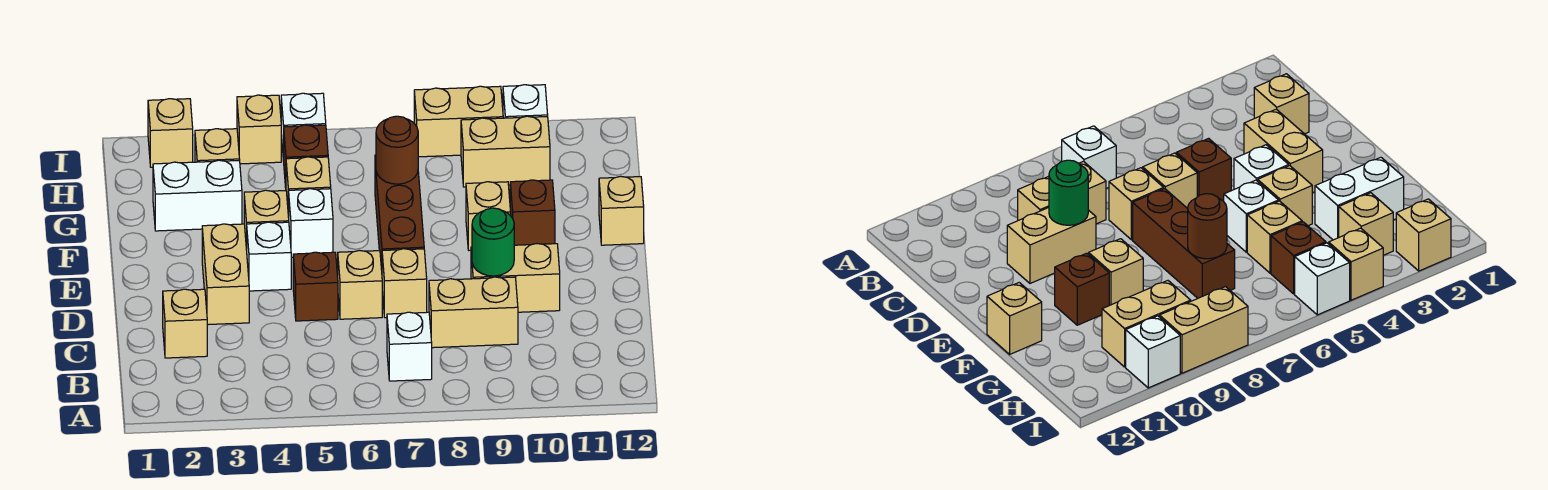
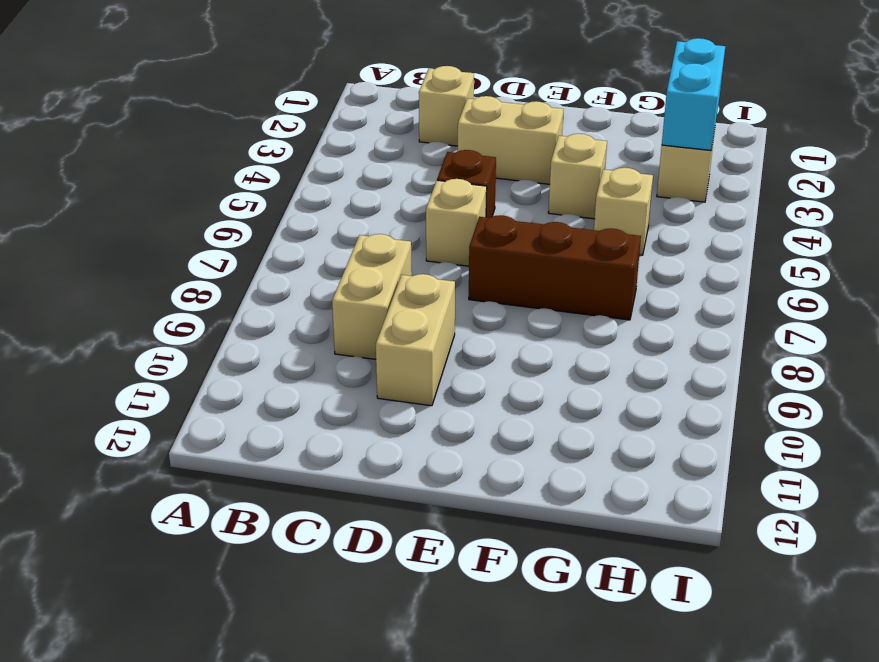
cyan 1x2 brick [662,38,725,150] -> none
none -> white 1x1 brick [387,312,432,381]
none -> tan 1x1 brick [382,249,427,318]
none -> white 1x1 brick [247,222,291,291]

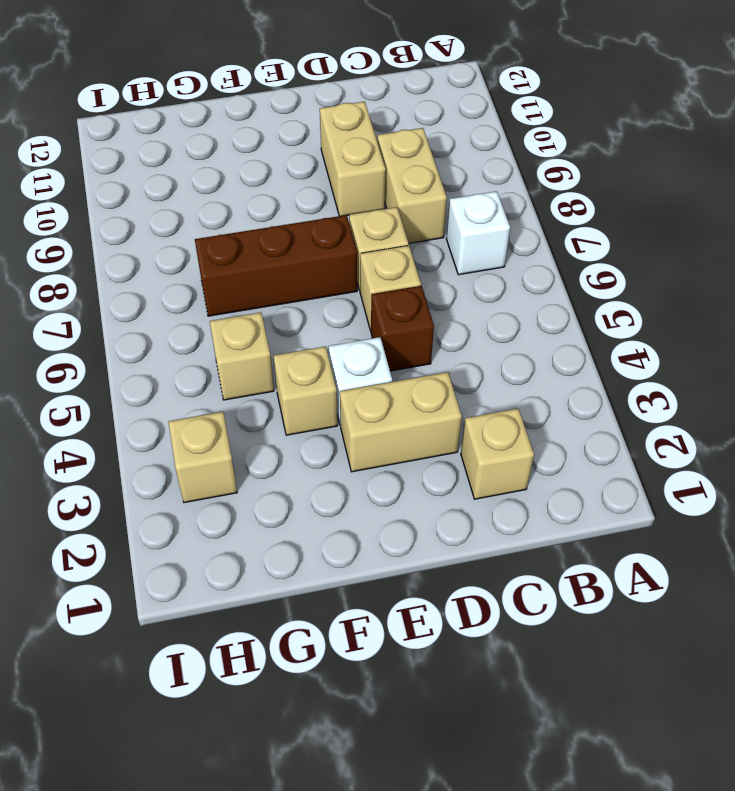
none -> white 1x1 brick [289,189,333,257]
none -> tan 1x1 brick [466,182,511,250]
none -> brown 1x1 brick [510,180,555,245]

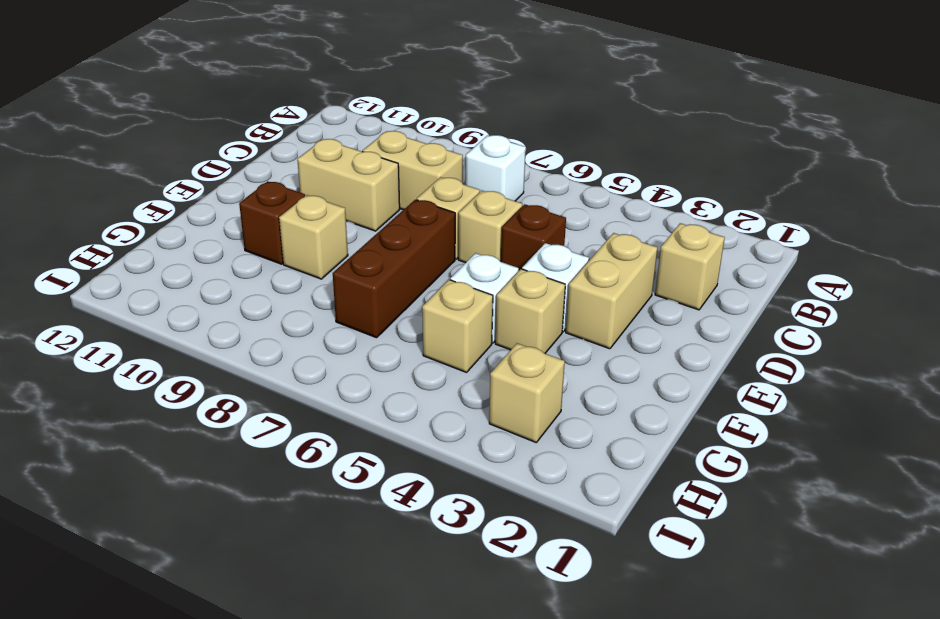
none -> tan 1x1 brick [599,176,644,245]
none -> white 1x2 brick [153,160,242,231]
none -> brown 1x1 brick [284,125,328,188]

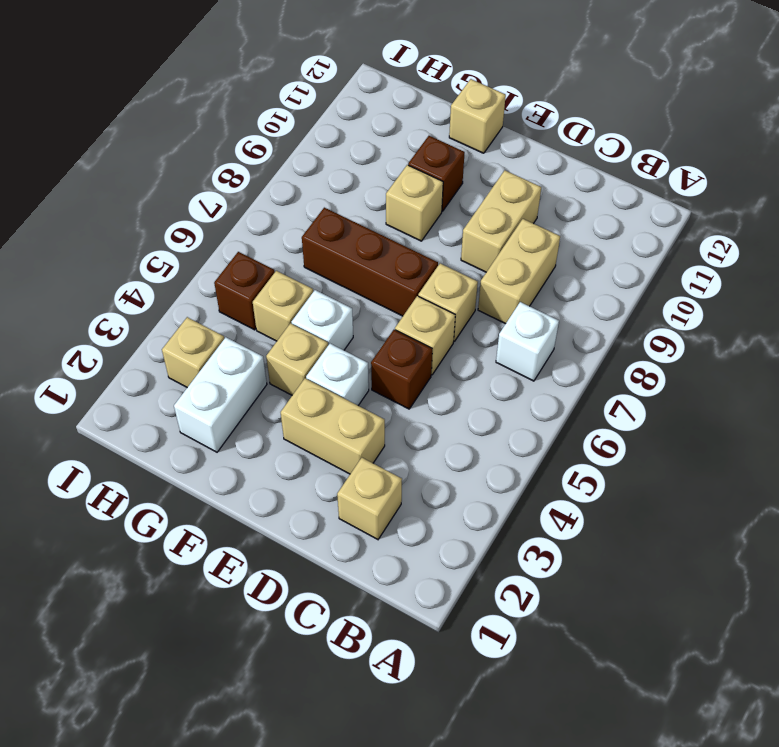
none -> tan 1x2 brick [461,116,550,187]
none -> tan 1x1 brick [148,99,193,167]
none -> tan 1x1 brick [237,95,281,164]

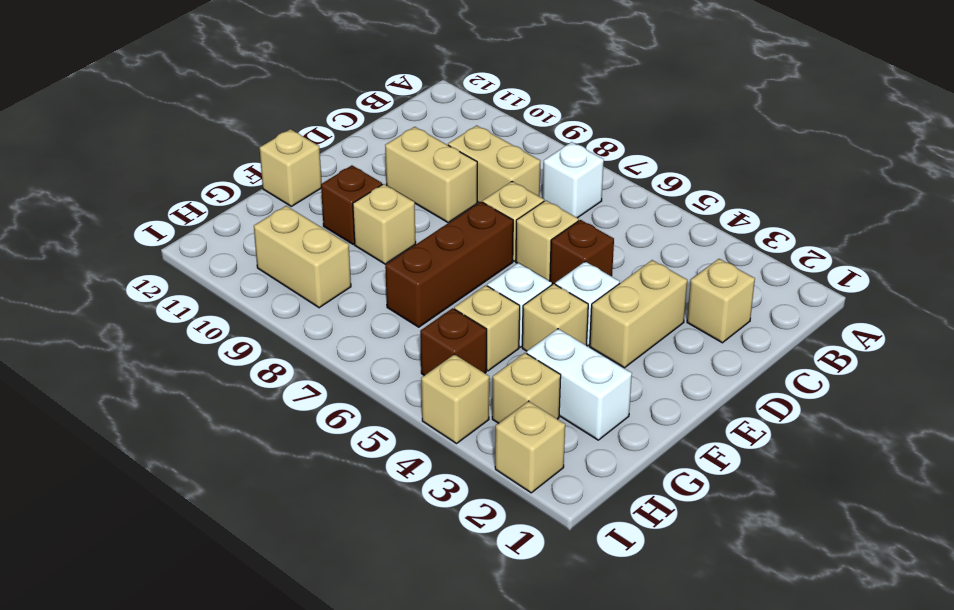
none -> white 1x1 brick [281,93,326,161]
none -> tan 1x2 brick [414,86,503,157]
none -> white 1x1 brick [503,85,548,118]

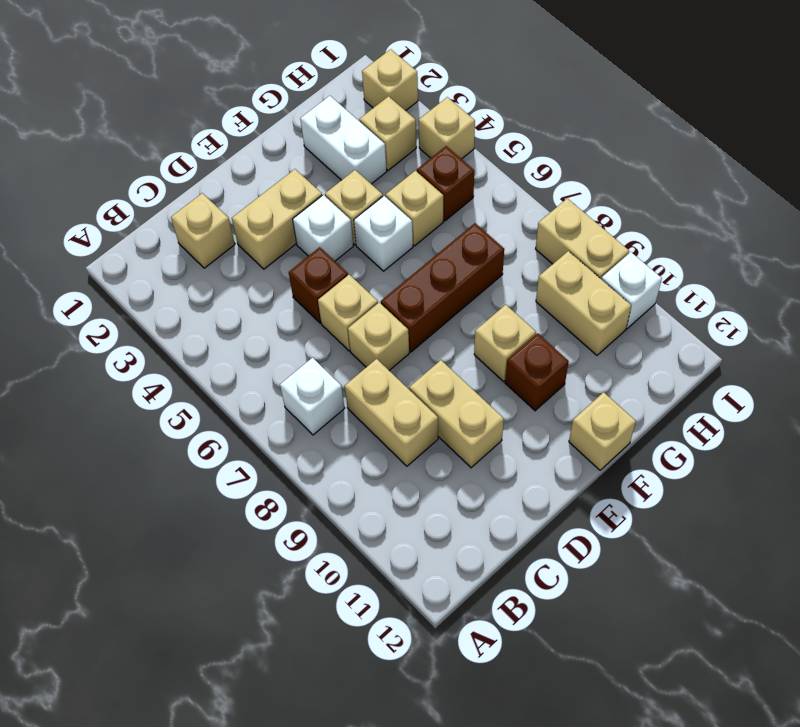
none -> white 1x1 brick [281,93,326,161]
none -> green 1x1 round brick [472,208,514,276]
none -> brown 1x1 round brick [376,116,418,184]

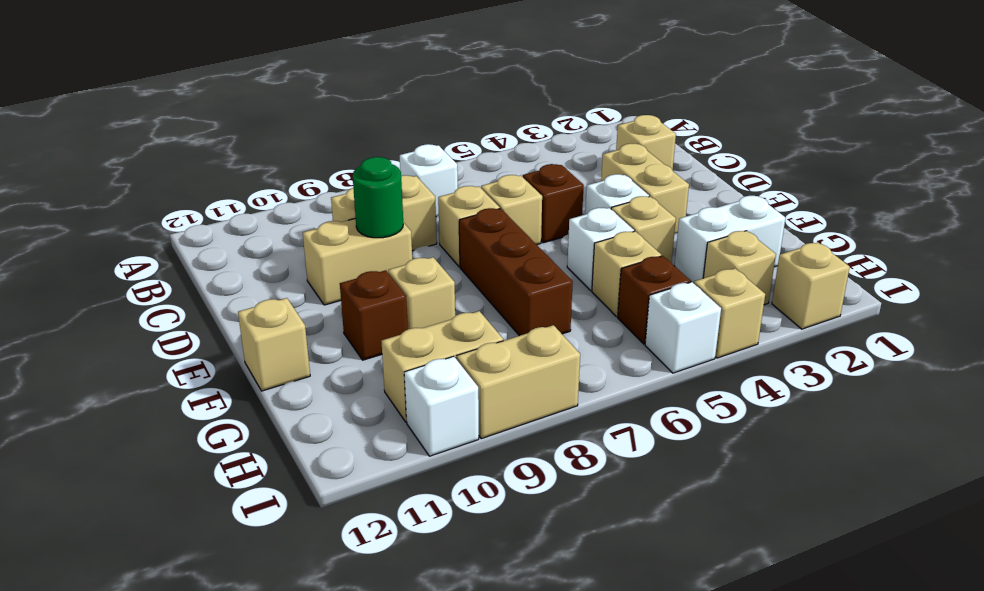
none -> brown 1x1 round brick [376,116,418,184]

